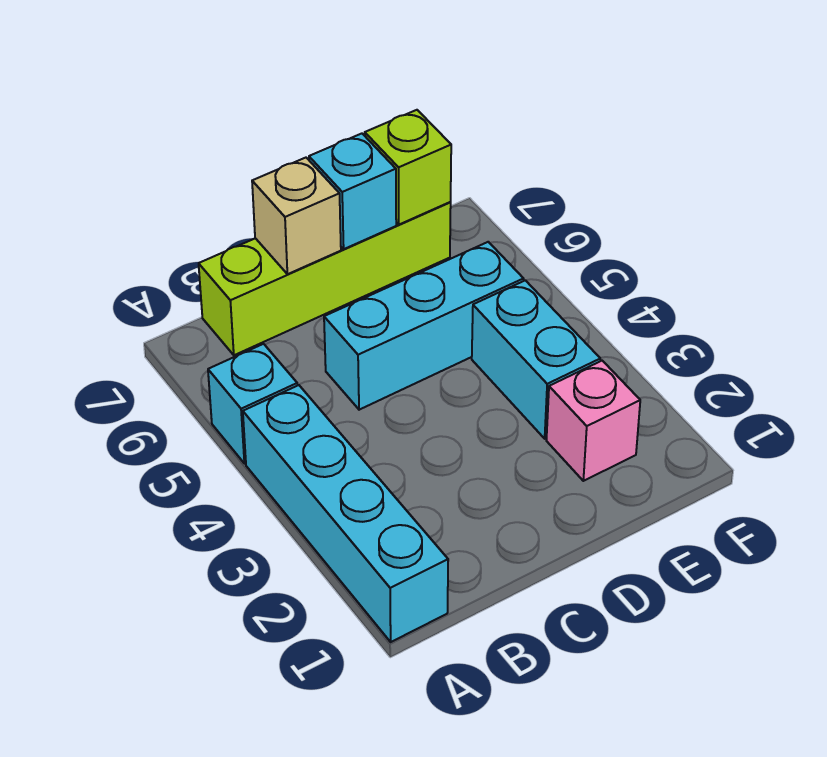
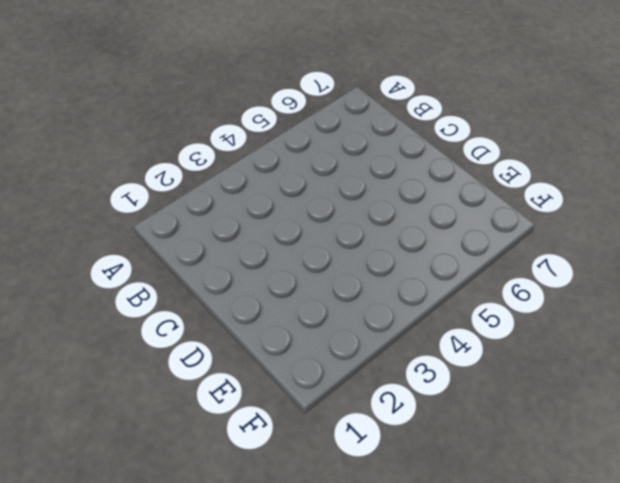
none -> cyan 1x4 brick [243,385,448,642]
none -> cyan 1x1 brick [208,344,297,464]

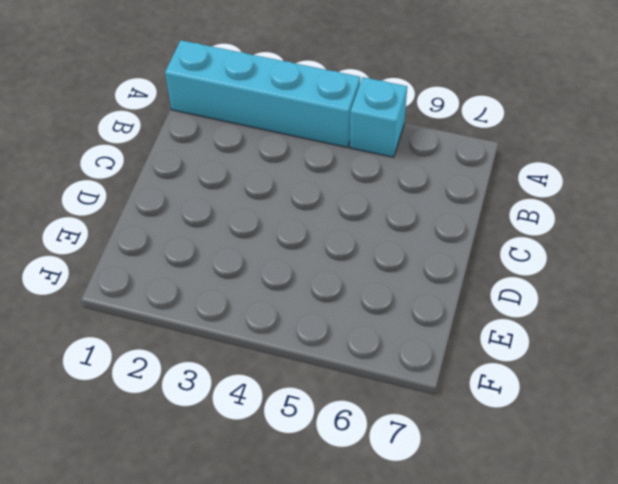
none -> lime 1x4 brick [199,202,451,355]
none -> cyan 1x3 brick [324,242,524,410]

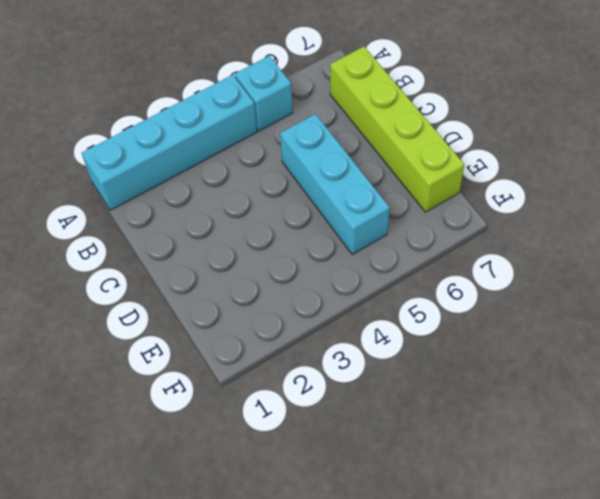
none -> pink 1x1 brick [546,361,640,481]
none -> cyan 1x2 brick [472,280,600,439]

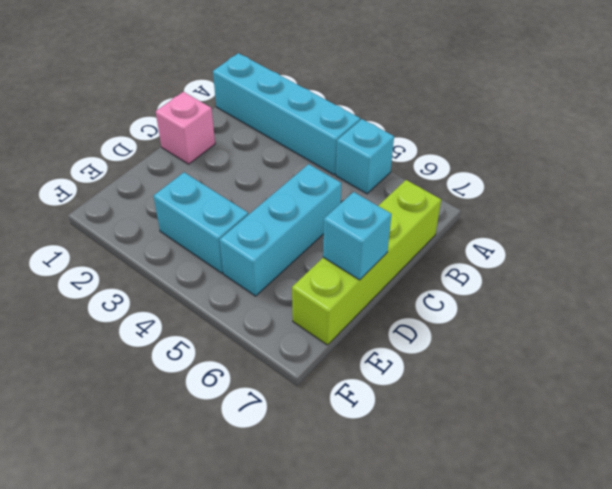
pink 1x1 brick [156,92,215,164] -> pink 1x1 brick moved to [546,361,640,481]
none -> tan 1x1 brick [252,158,341,274]
none -> lime 1x1 brick [365,110,451,225]

